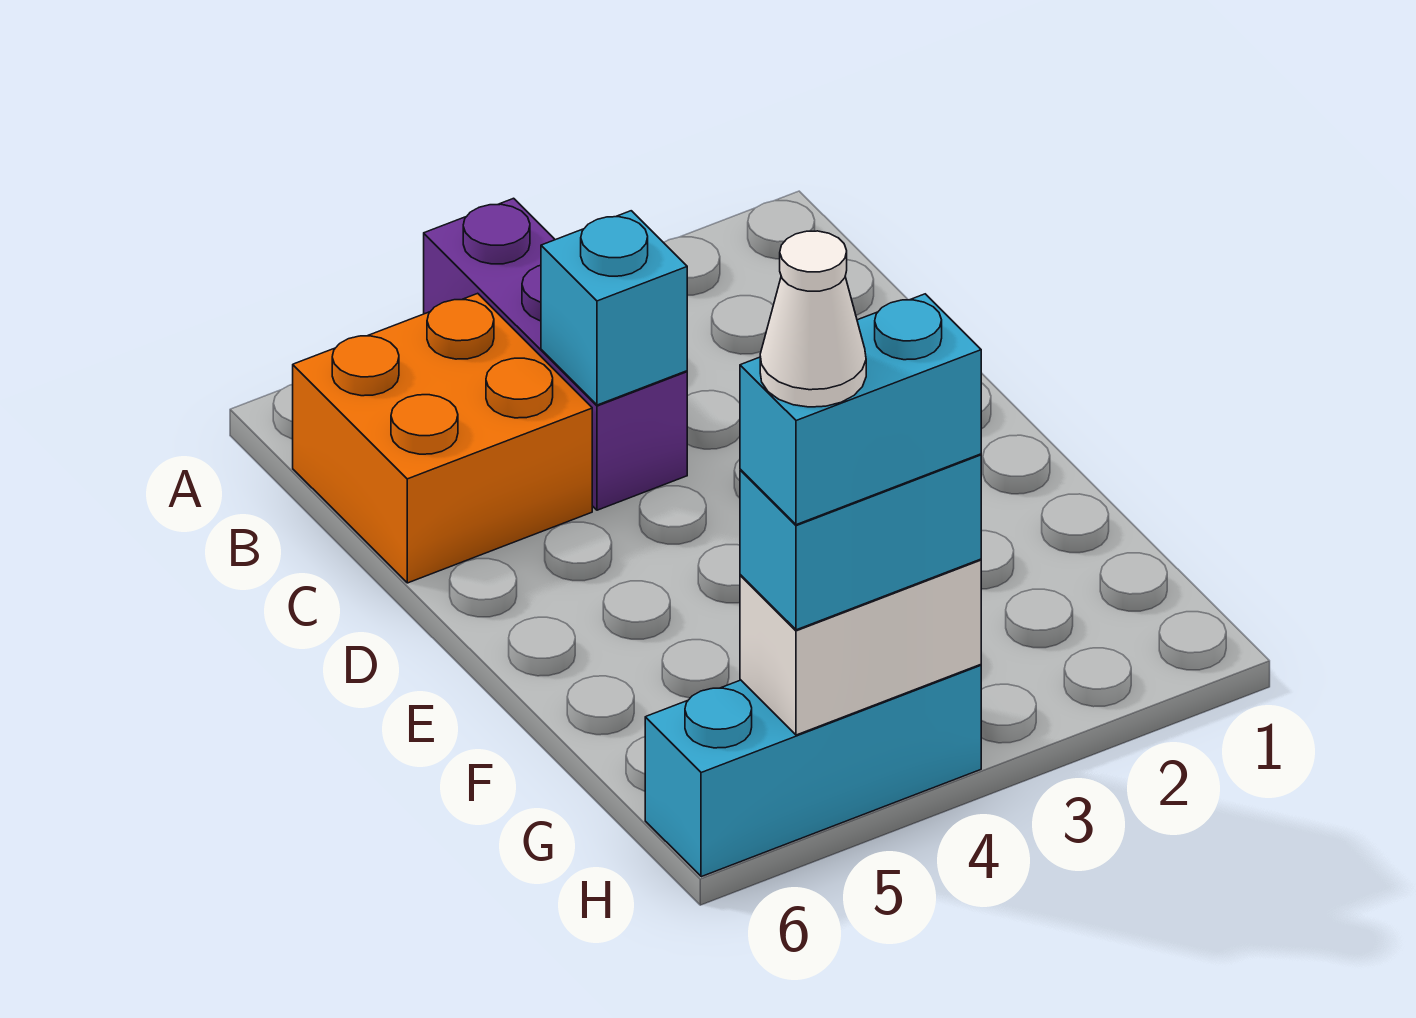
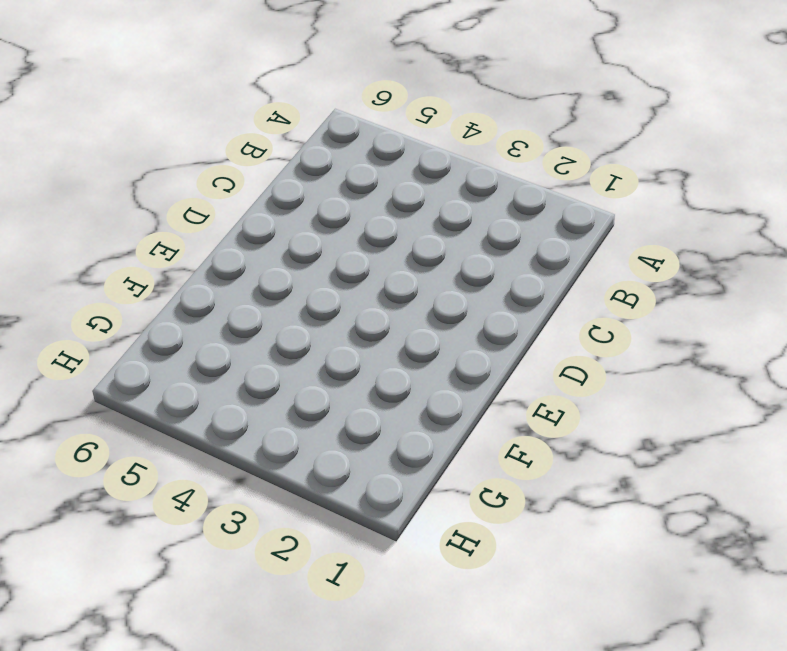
none -> purple 1x3 brick [424,198,687,510]
none -> orange 2x2 brick [293,293,592,583]

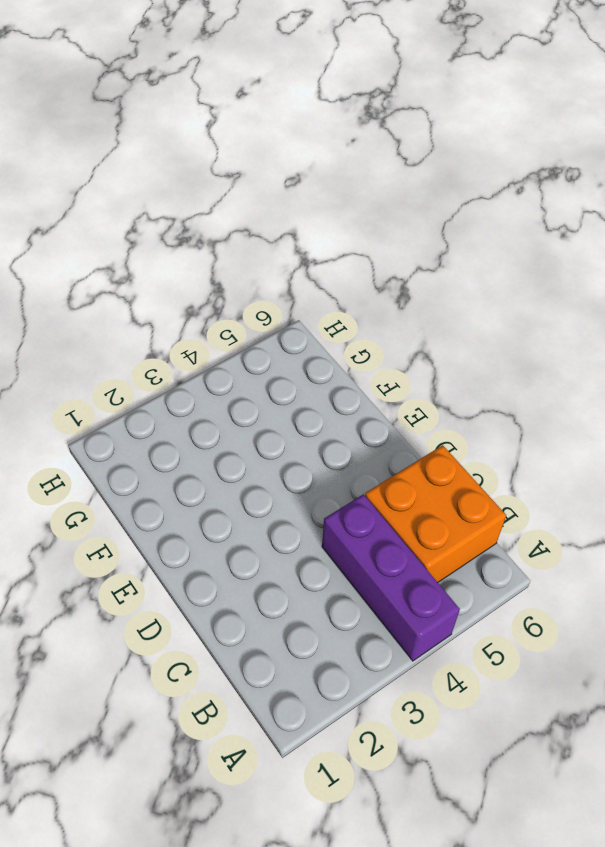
none -> cyan 1x3 brick [645,665,981,877]
none -> cyan 1x1 brick [541,211,687,405]

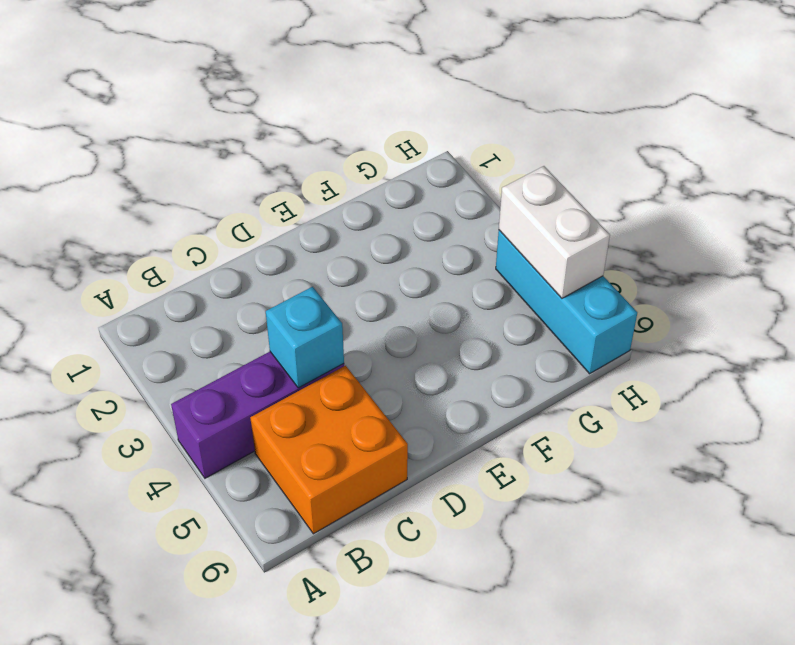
none -> cyan 1x2 brick [740,454,981,630]
none -> cyan 1x2 brick [740,294,981,525]

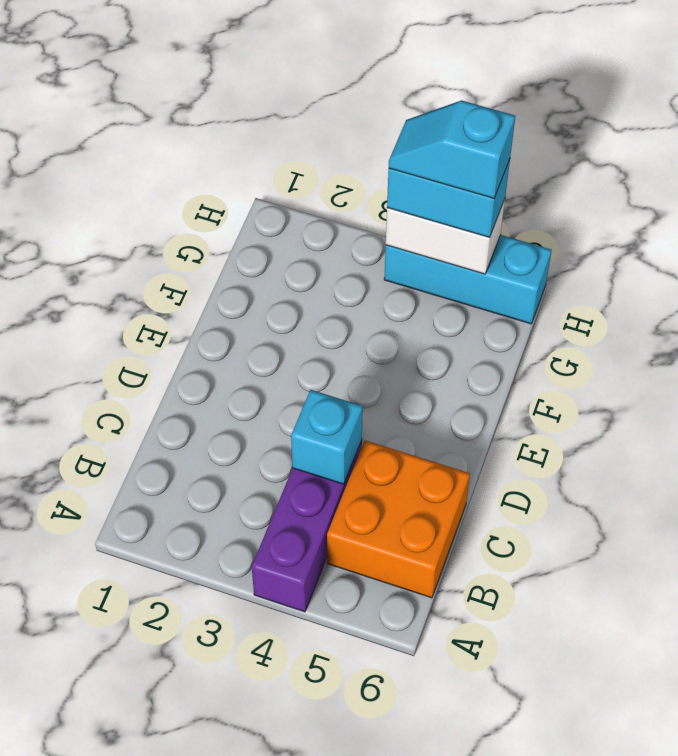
cyan 1x2 slope [389,101,515,198] -> cyan 1x2 brick [740,294,981,525]
none -> white 1x1 cone [760,231,866,407]

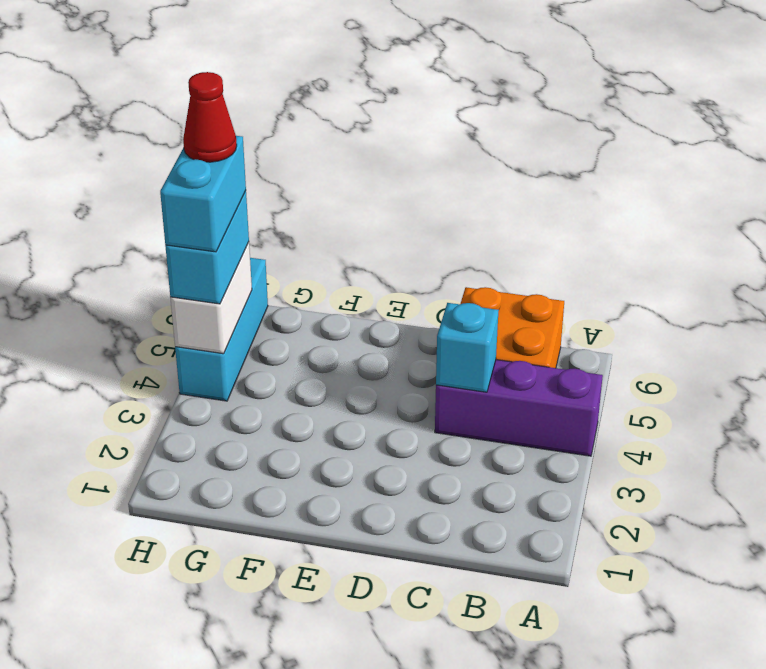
red 1x1 cone [183,72,237,162] -> white 1x1 cone [760,231,866,407]

